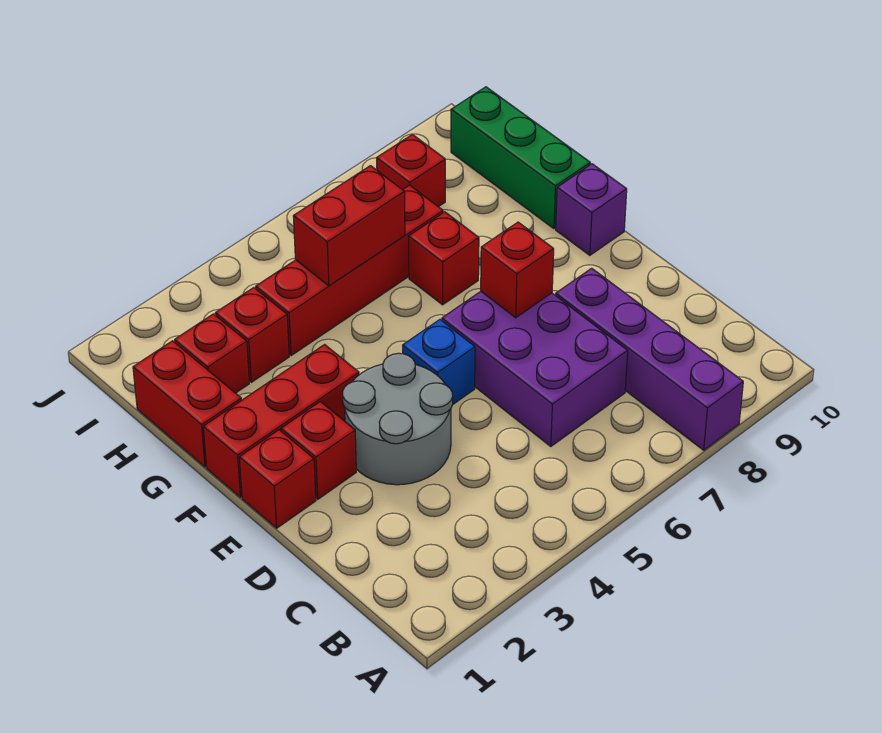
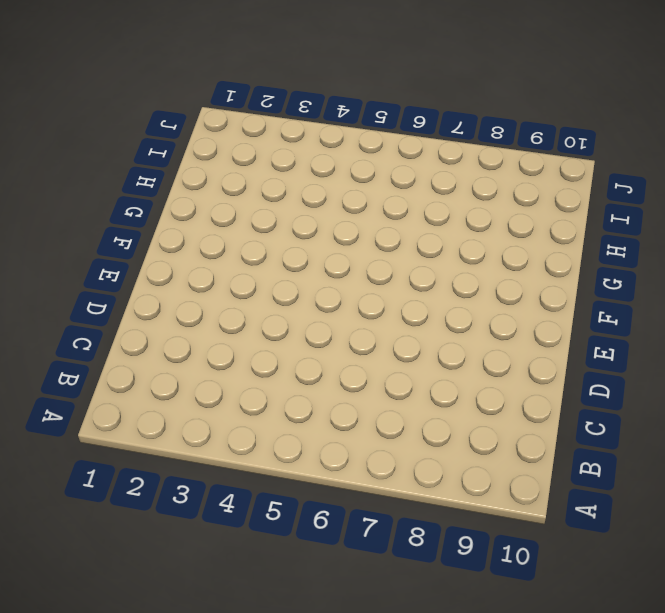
none -> purple 1x4 brick [556,268,743,450]
none -> purple 2x3 brick [442,292,628,446]
none -> grey 2x2 round brick [343,353,453,485]

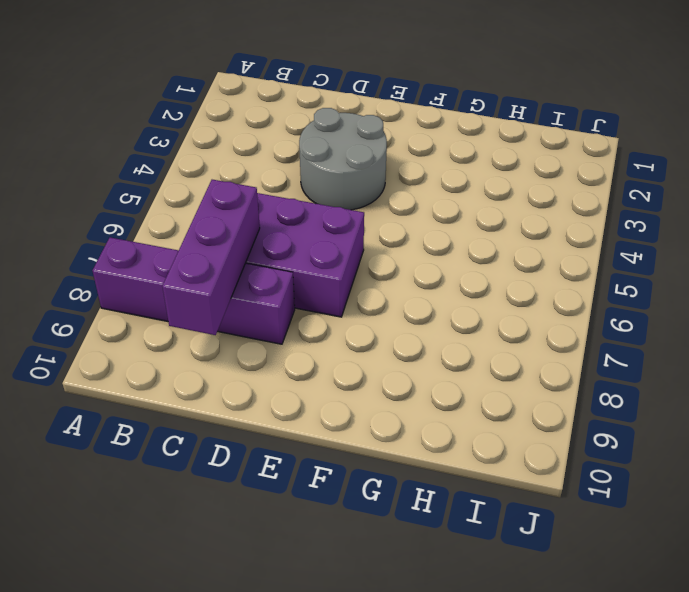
purple 1x3 brick [162,180,260,335] -> none
none -> red 1x1 brick [239,430,316,528]
none -> red 1x1 brick [281,402,356,499]
none -> blue 1x1 brick [403,320,475,404]

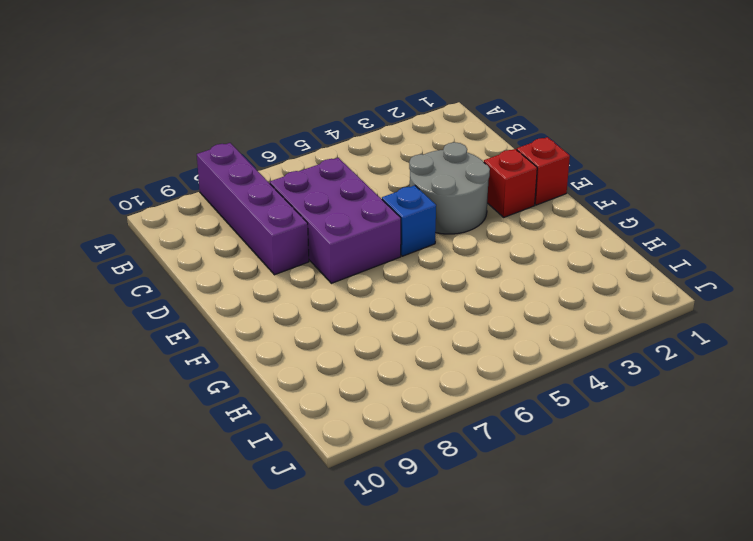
none -> red 1x3 brick [203,345,359,497]
none -> purple 1x1 brick [556,164,627,255]
none -> red 1x2 brick [133,341,241,467]

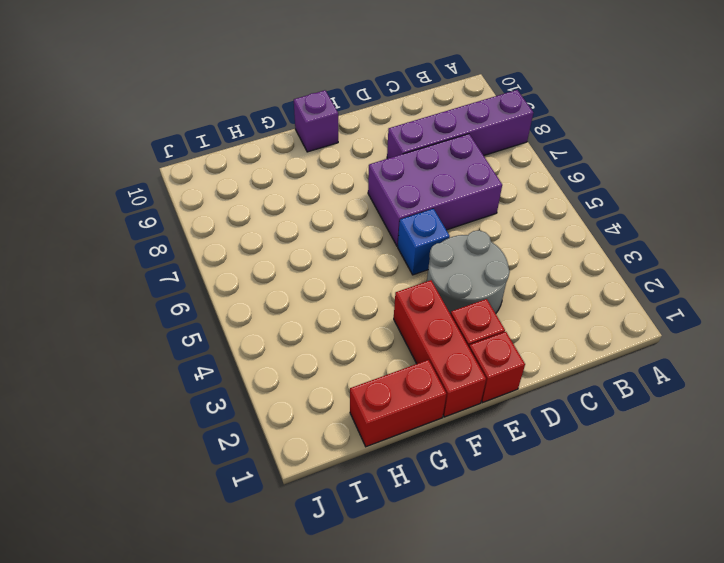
none -> red 1x1 brick [409,212,479,305]
none -> green 1x3 brick [451,87,590,229]
none -> red 1x1 brick [175,314,249,393]

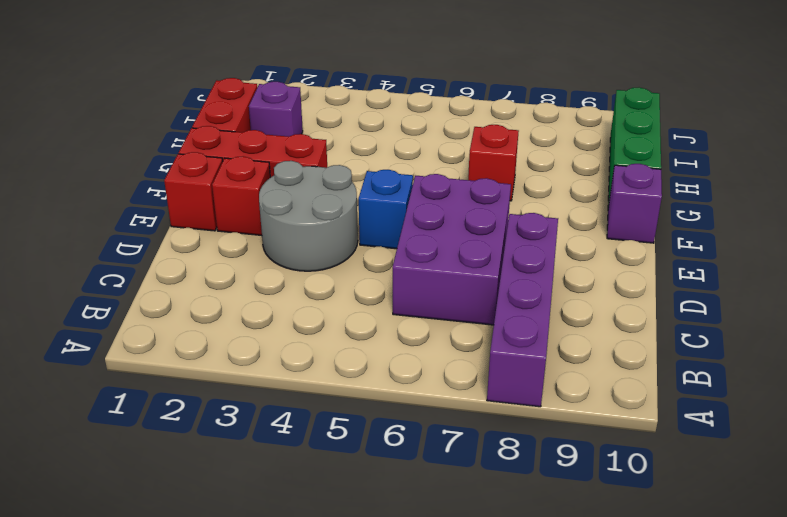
purple 1x1 brick [249,82,303,137] -> red 1x1 brick [175,314,249,393]
none -> red 1x1 brick [215,288,289,382]
none -> red 1x4 brick [256,185,443,355]
none -> red 1x1 brick [377,135,445,207]

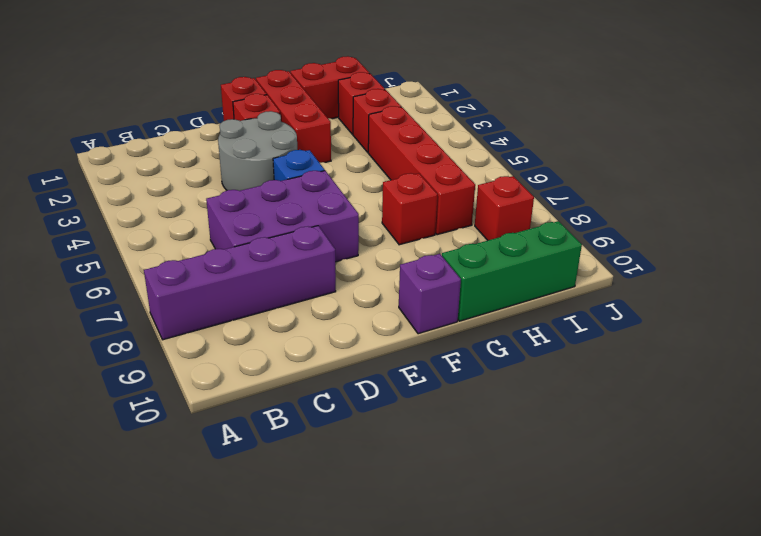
none -> red 1x1 brick [481,222,554,318]
none -> red 1x2 brick [293,166,405,286]

